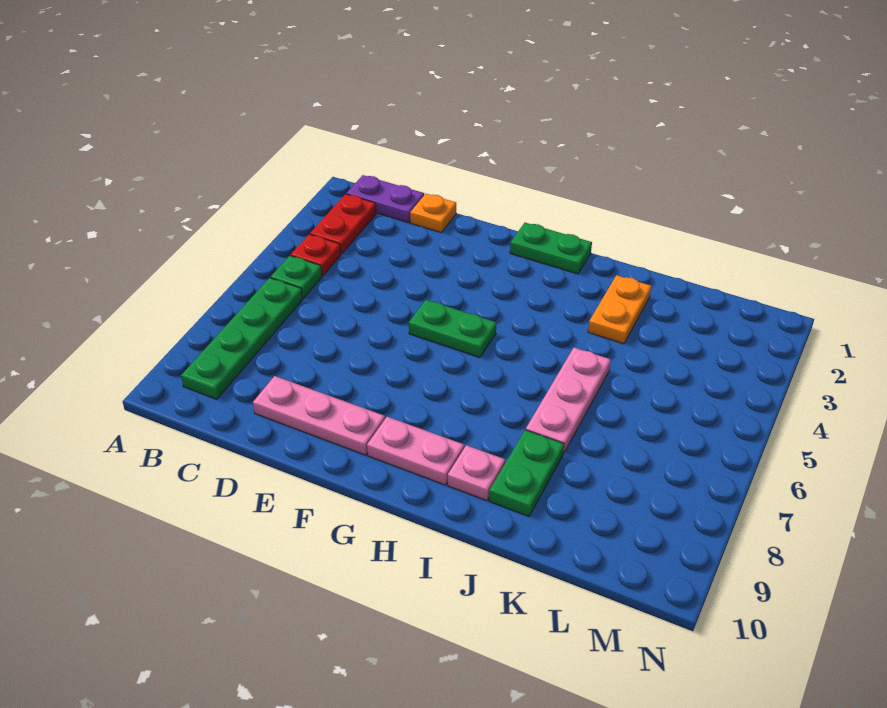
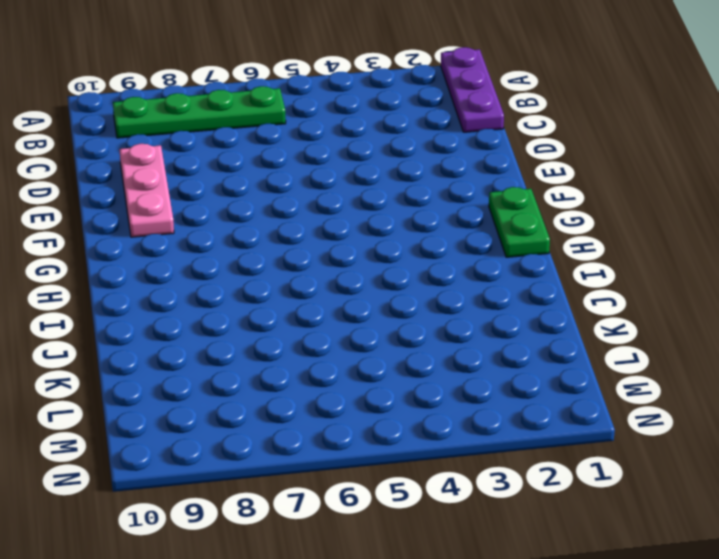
purple 1x3 plate [441,47,504,132] -> purple 1x2 plate [346,175,424,223]
none -> red 1x2 plate [310,194,376,254]
none -> red 1x1 plate [291,234,341,276]
none -> green 1x1 plate [271,256,322,298]

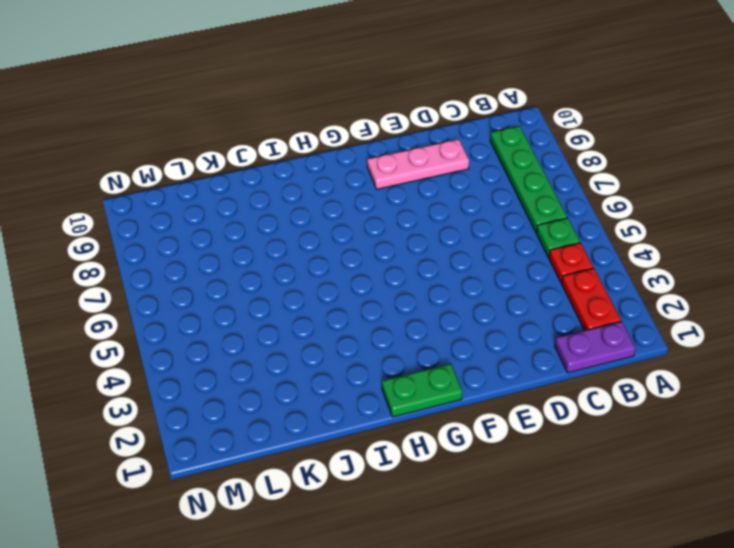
none -> orange 1x1 plate [410,194,456,232]
none -> green 1x2 plate [409,300,496,358]
none -> pink 1x2 plate [367,417,464,485]

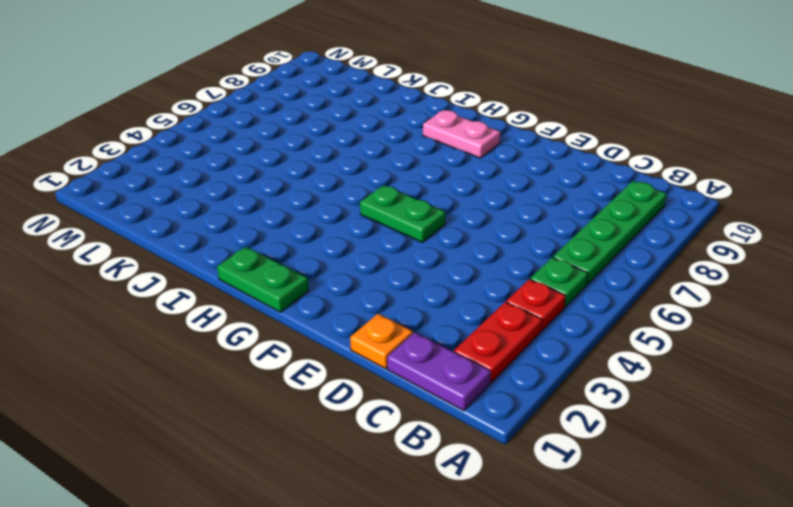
none -> pink 1x3 plate [253,376,385,455]
none -> pink 1x1 plate [448,445,505,501]
none -> orange 1x2 plate [588,275,651,344]

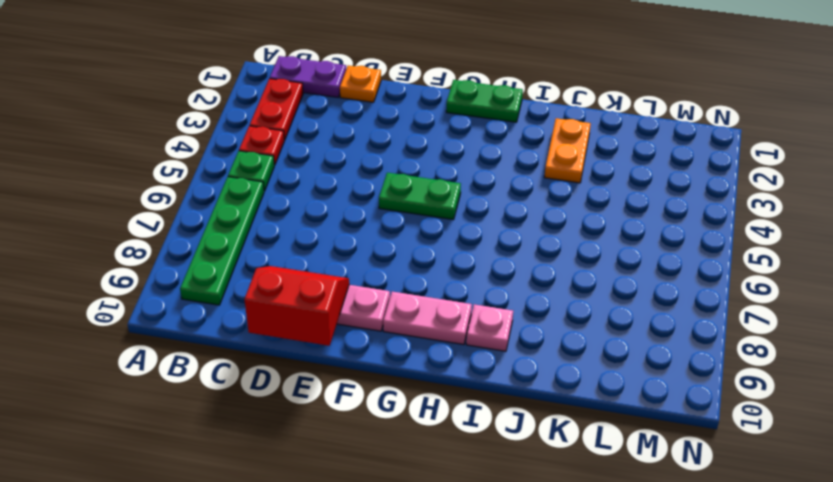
red 2x2 slope [244,266,349,346] -> none
none -> pink 1x3 plate [526,348,611,454]
none -> green 1x2 plate [489,430,564,516]

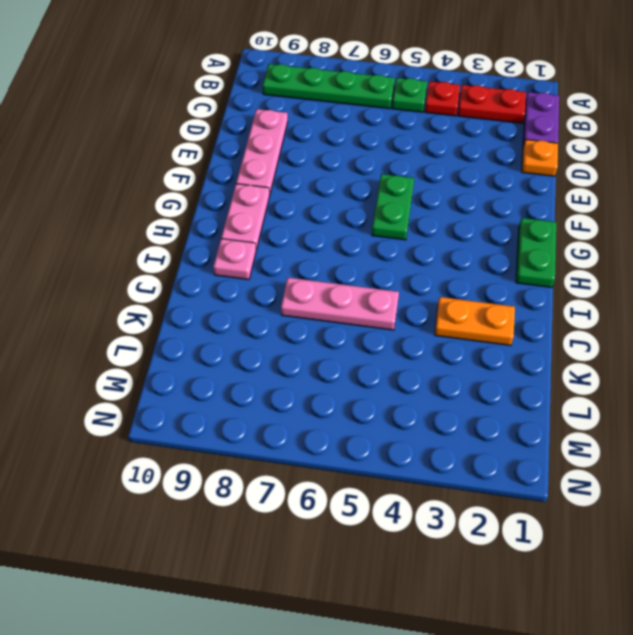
none -> green 1x2 plate [489,430,564,516]

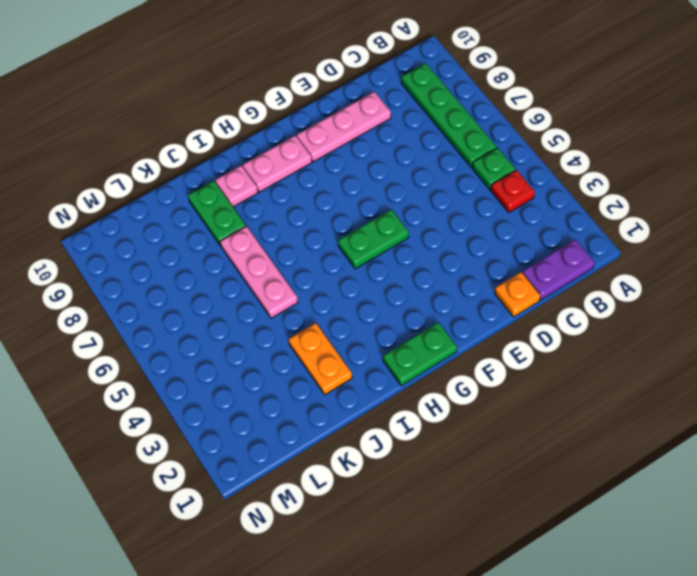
none -> red 1x2 plate [310,194,376,254]

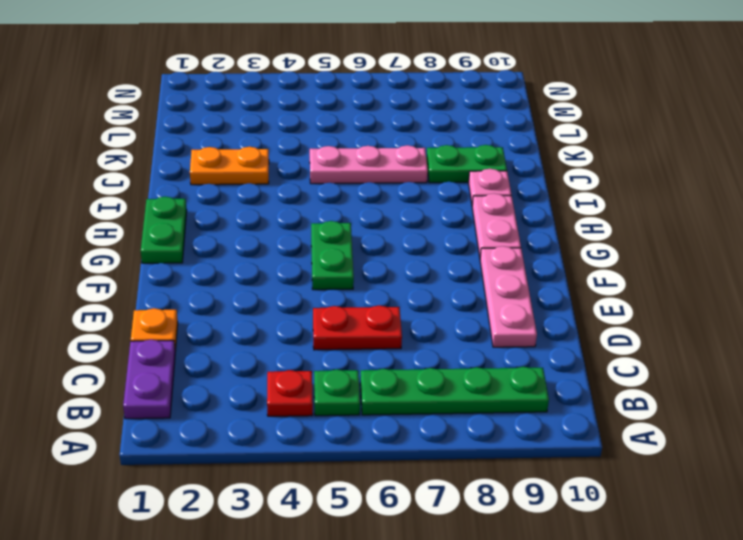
red 1x2 plate [313,306,402,350] -> red 1x2 plate moved to [310,194,376,254]

